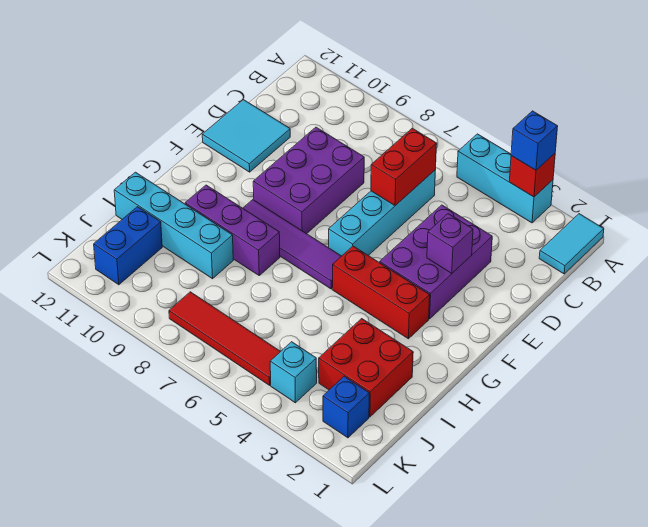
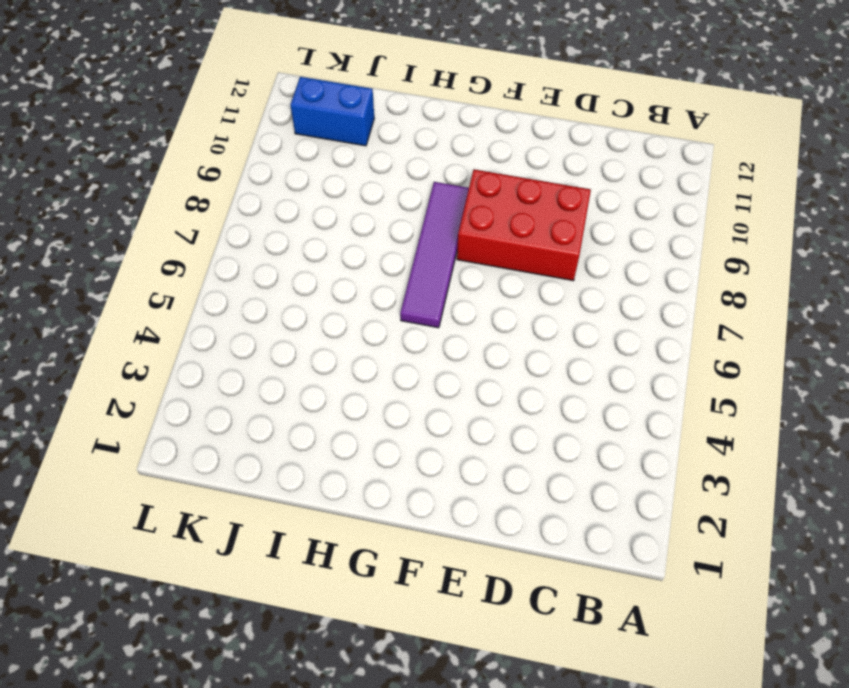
red 2x3 brick [457,169,591,281] -> purple 2x3 brick [253,127,364,234]
none -> cyan 1x2 tile [539,214,604,274]
none -> cyan 1x3 brick [457,134,553,223]
none -> cyan 1x4 brick [329,170,435,256]

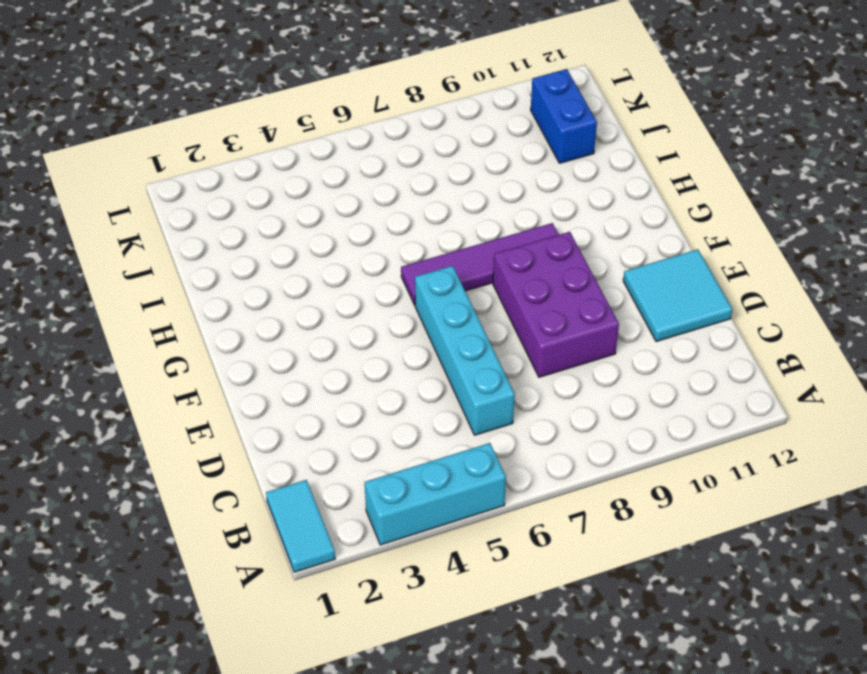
none -> purple 2x3 brick [380,205,492,319]
none -> red 1x3 brick [332,246,430,339]
none -> purple 1x3 brick [185,185,280,275]

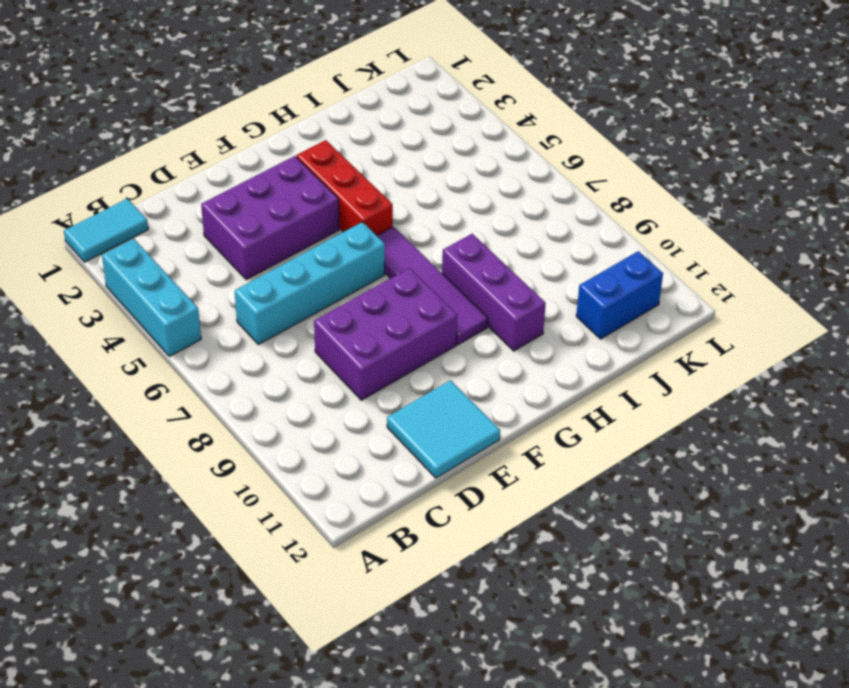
none -> red 2x2 brick [319,319,413,417]
none -> cyan 1x4 brick [114,172,233,279]
none -> blue 1x1 brick [323,376,369,438]

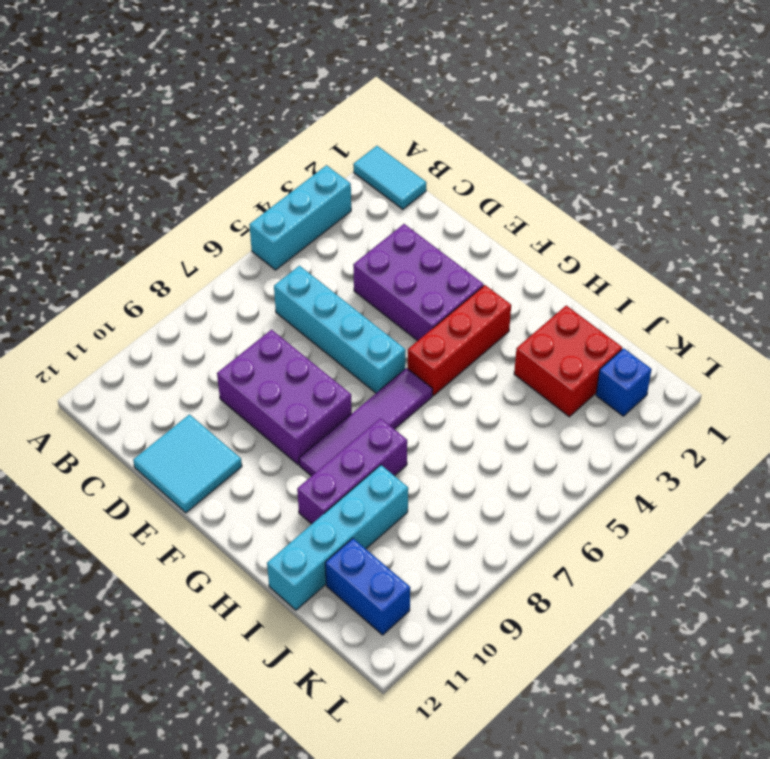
none -> cyan 1x1 brick [270,342,317,403]
none -> red 1x4 tile [169,292,281,385]
none -> red 1x1 brick [509,154,555,197]

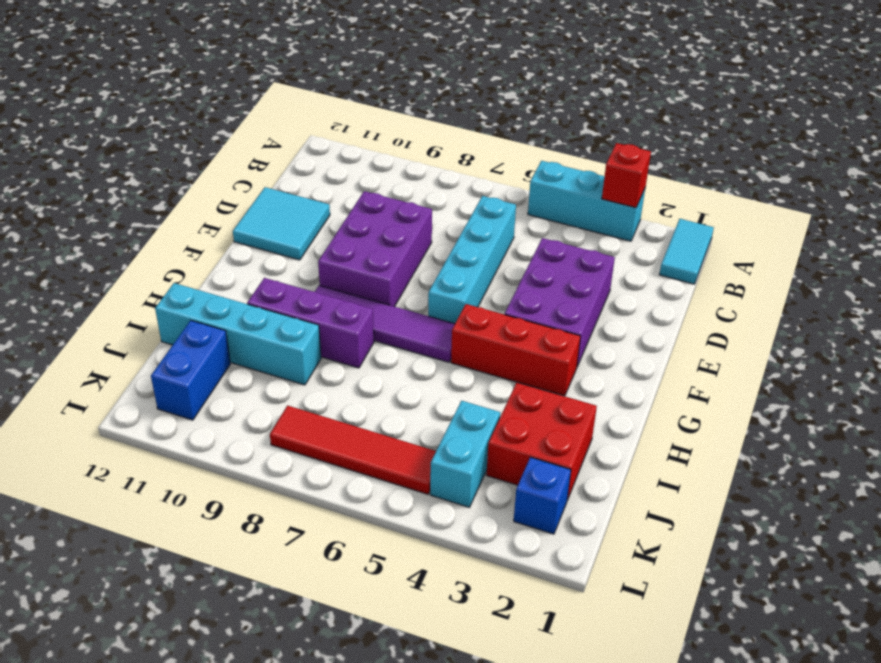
cyan 1x2 brick [430,401,500,507] -> cyan 1x1 brick [270,342,317,403]
none -> red 1x2 brick [371,128,437,206]
none -> purple 1x1 brick [427,214,473,273]
none -> blue 1x1 brick [511,111,558,170]

